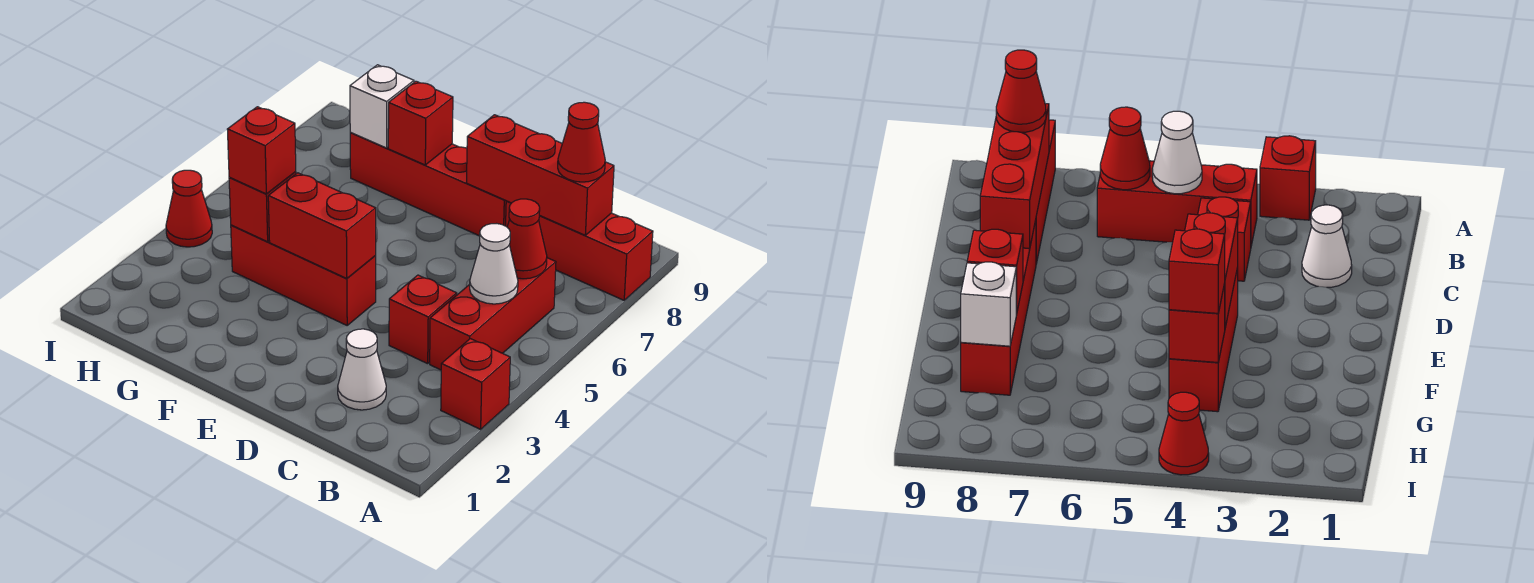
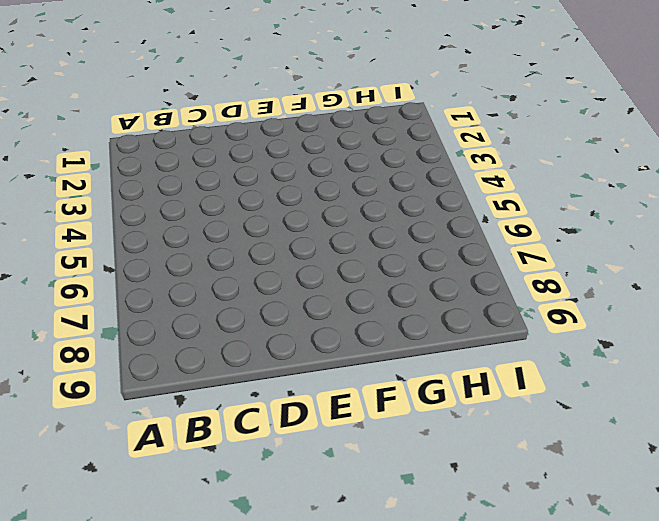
none -> red 1x1 brick [441,339,510,429]
none -> red 1x3 brick [506,201,653,300]
none -> red 1x3 brick [430,258,556,370]

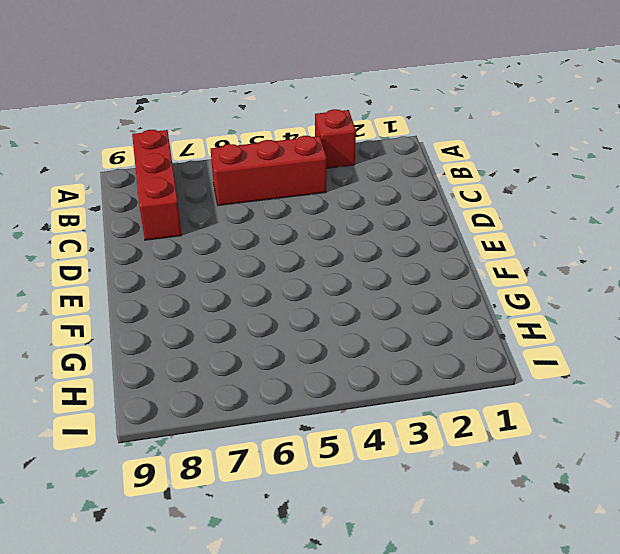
none -> white 1x1 cone [338,329,386,410]
none -> red 1x1 brick [389,275,457,364]
none -> red 1x4 brick [350,132,506,236]

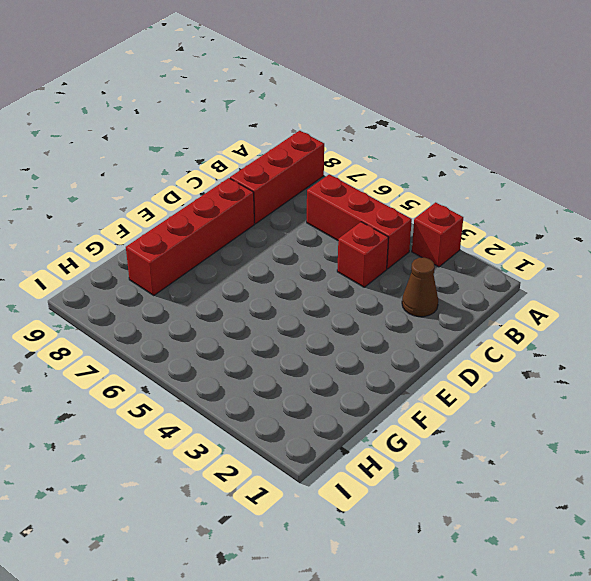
brown 1x1 cone [402,258,438,317] -> white 1x1 cone [338,329,386,410]
none -> red 1x3 brick [231,225,376,325]
none -> red 1x1 cone [166,170,212,247]
none -> white 1x1 cone [470,224,518,304]

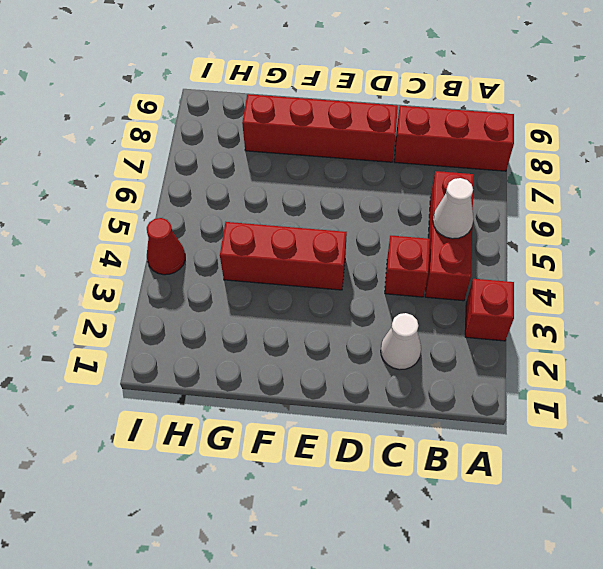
none -> red 1x1 cone [507,199,547,279]
none -> red 1x3 brick [466,115,614,235]
none -> red 1x2 brick [268,173,376,279]

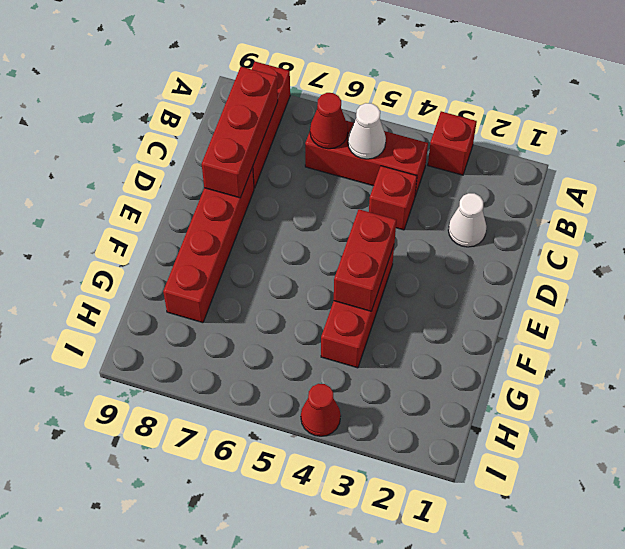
none -> red 1x1 brick [388,81,453,165]
none -> red 1x1 brick [229,172,296,242]
none -> white 1x1 brick [350,65,414,148]

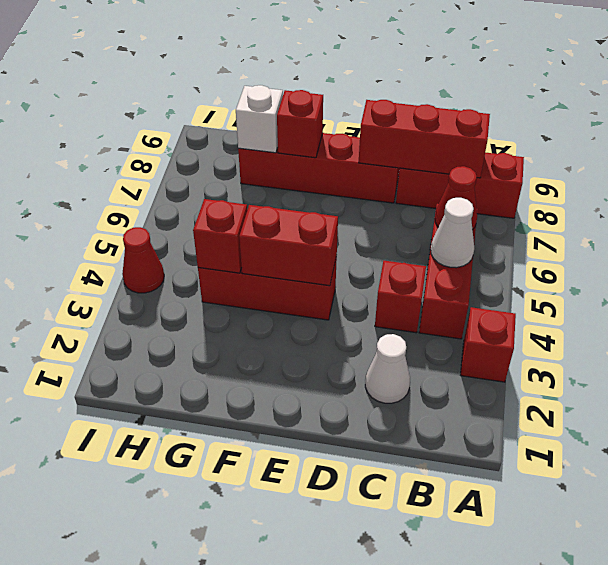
none -> red 1x1 cone [558,102,605,182]
none -> red 1x1 brick [227,107,296,194]

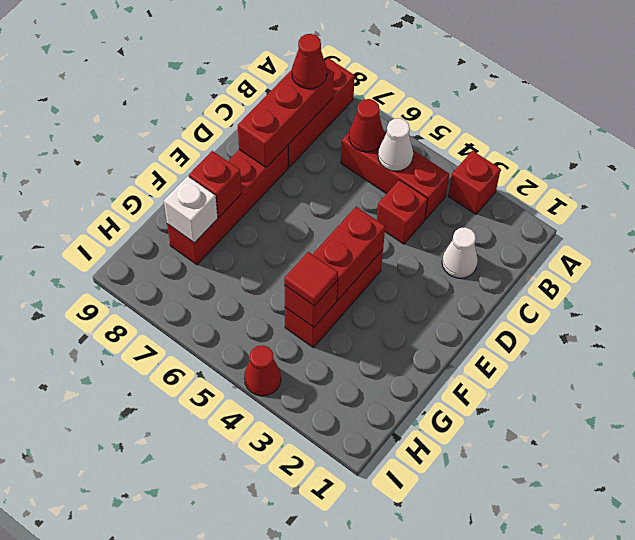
red 1x1 tile [284,252,338,306] -> red 1x1 brick [227,107,296,194]

